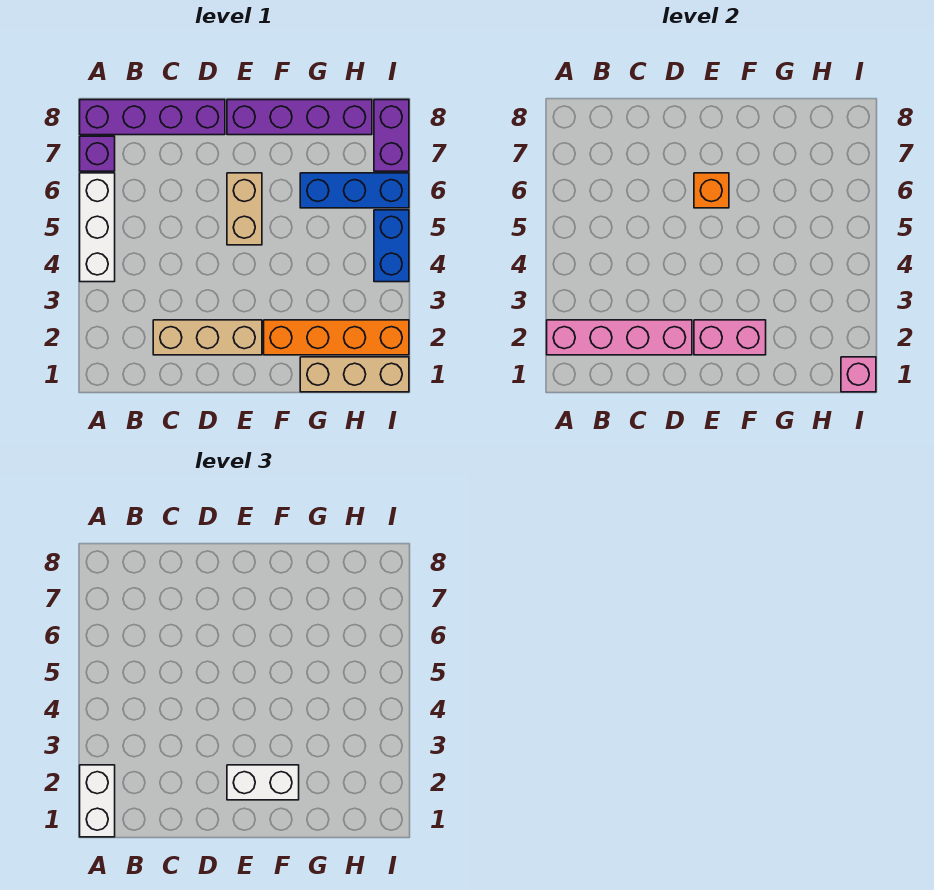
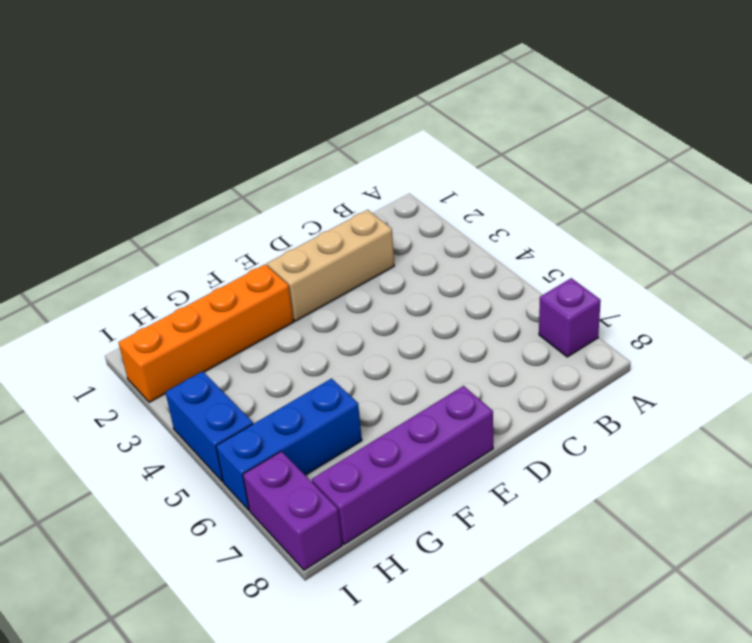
none -> white 1x3 brick [80,173,115,282]
none -> purple 1x4 brick [80,100,225,135]
none -> tan 1x2 brick [227,173,262,245]

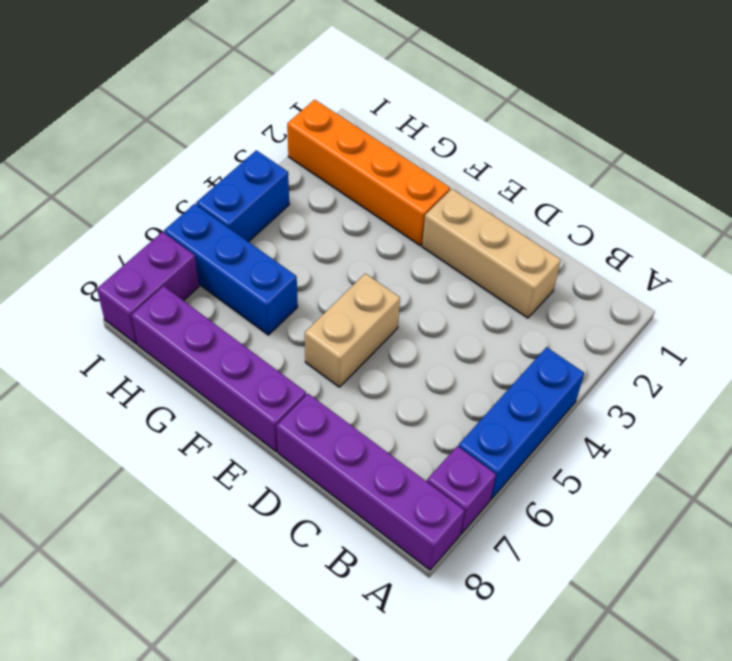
blue 1x3 brick [458,347,584,499] -> white 1x3 brick [80,173,115,282]
none -> tan 1x3 brick [300,357,409,392]
none -> pink 1x4 brick [547,320,692,355]
none -> pink 1x2 brick [694,320,766,355]

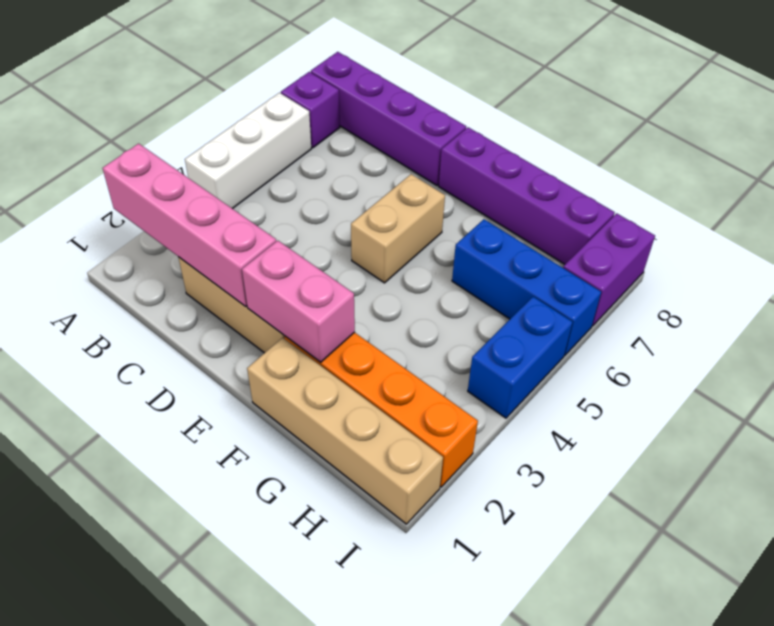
tan 1x4 brick [247,338,443,524] -> tan 1x3 brick [300,357,409,392]
none -> orange 1x1 brick [694,173,729,208]
none -> pink 1x1 brick [841,357,876,392]
none -> white 1x2 brick [80,765,115,837]

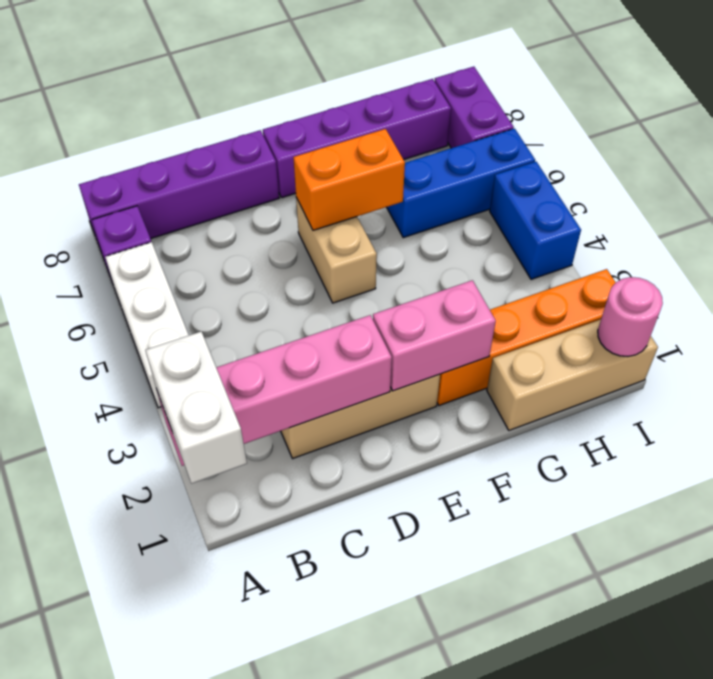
orange 1x2 brick [293,129,405,230] -> orange 1x1 brick [694,173,729,208]
pink 1x1 round brick [598,277,663,356] -> pink 1x1 brick [841,357,876,392]
none -> white 1x2 brick [227,765,299,800]

